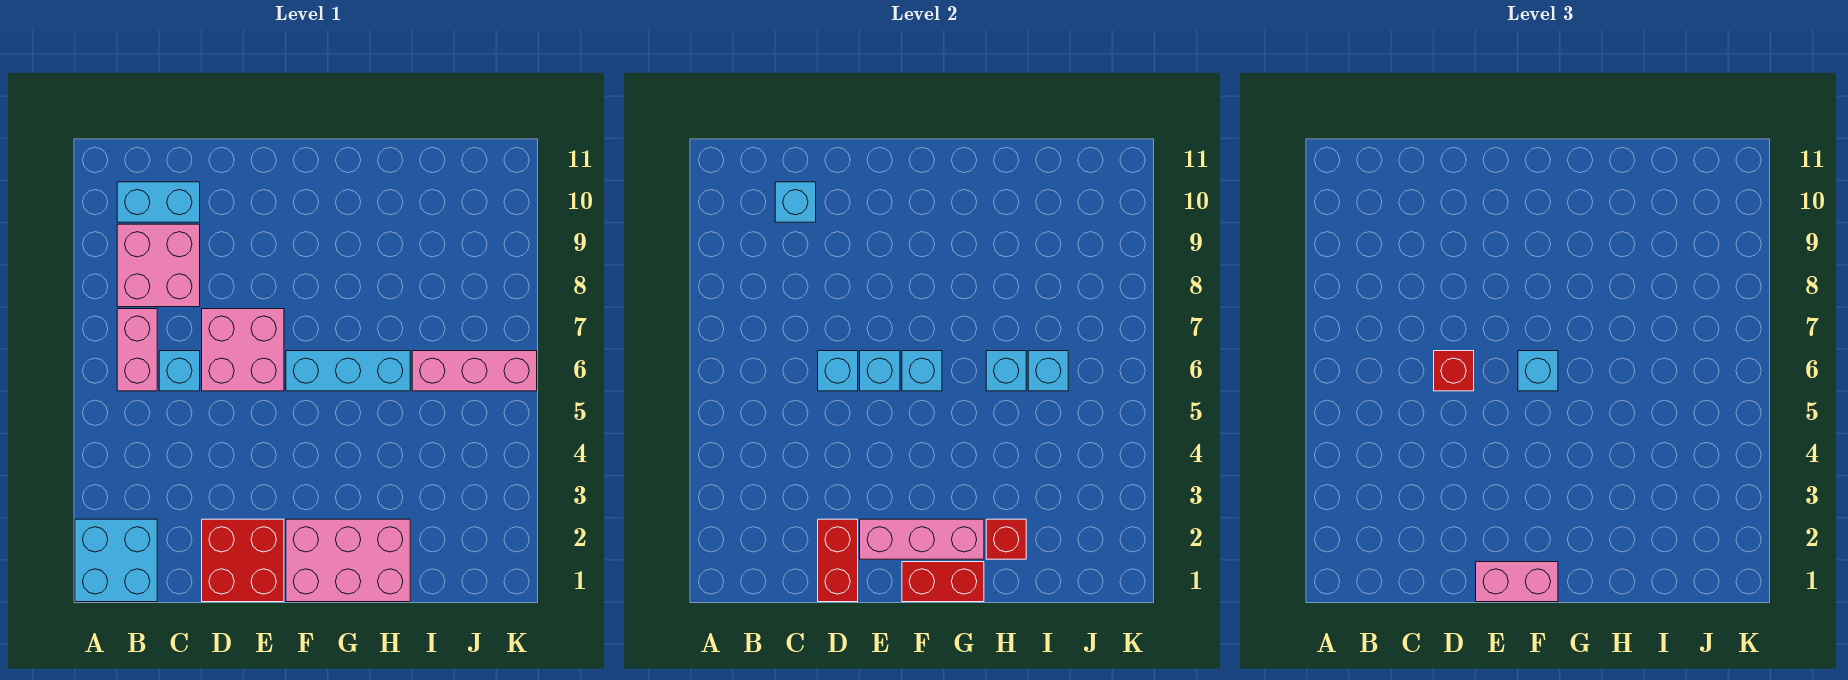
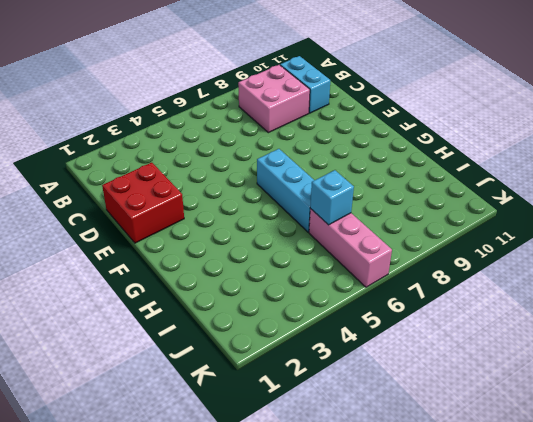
none -> cyan 2x2 brick [75,519,157,602]
none -> pink 1x2 brick [117,309,157,391]
none -> cyan 1x1 brick [159,351,200,391]

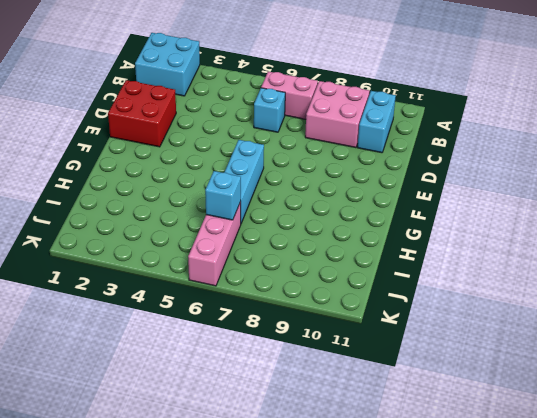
none -> pink 2x2 brick [202,309,284,391]
none -> pink 2x3 brick [286,519,410,602]
none -> cyan 1x1 brick [775,182,816,222]

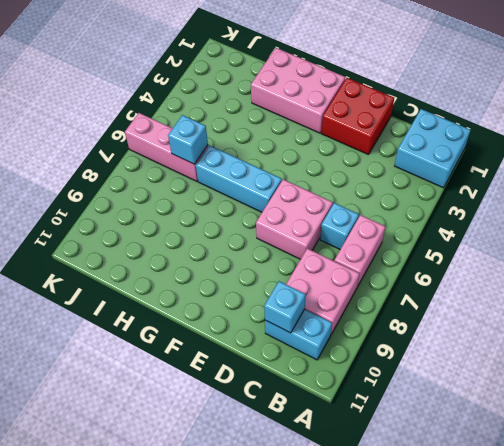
none -> red 1x2 brick [818,519,858,602]
none -> cyan 1x1 brick [818,351,858,391]
none -> pink 1x3 brick [860,519,984,559]

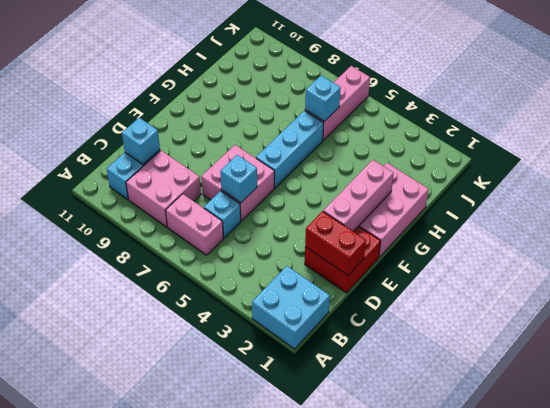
none -> cyan 1x1 brick [860,351,900,391]
none -> red 1x2 brick [902,562,984,602]
none -> cyan 1x1 brick [902,351,942,391]

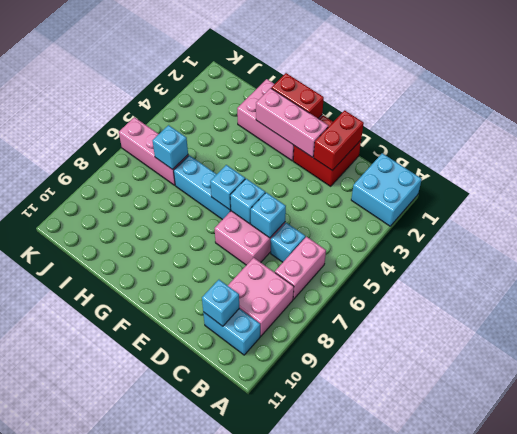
none -> red 1x1 brick [986,519,1026,559]
none -> cyan 1x1 brick [986,351,1026,391]
none -> red 1x1 brick [1434,351,1474,391]

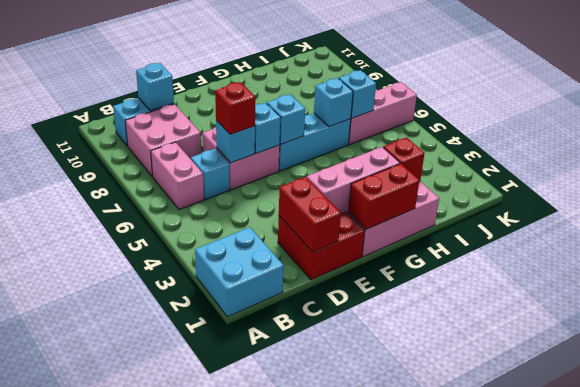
none -> pink 1x2 brick [1476,562,1558,602]
none -> cyan 1x1 brick [1518,351,1558,391]

